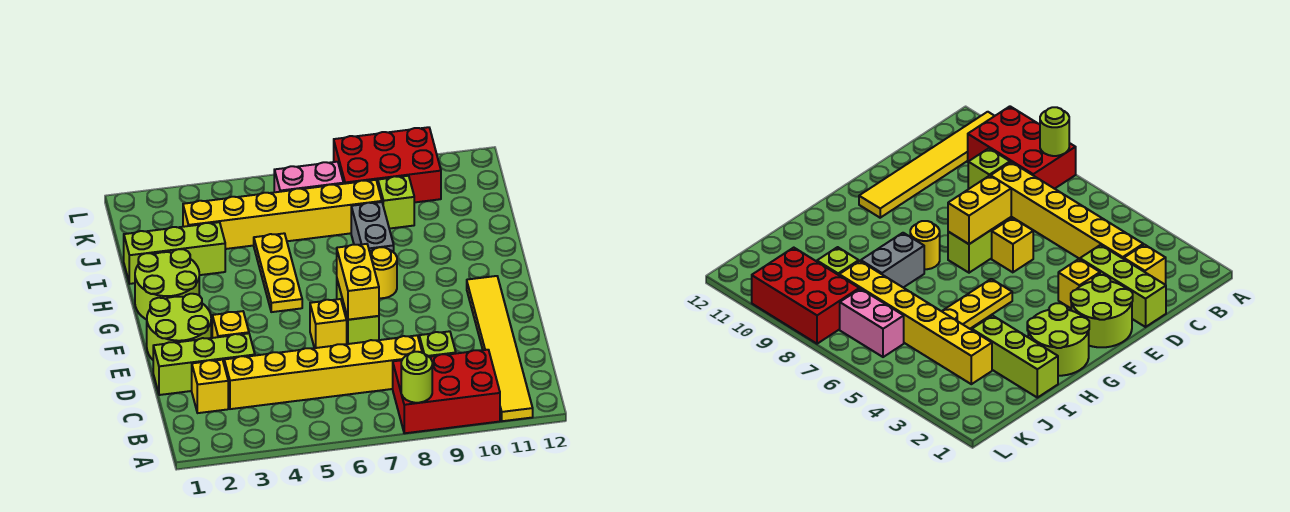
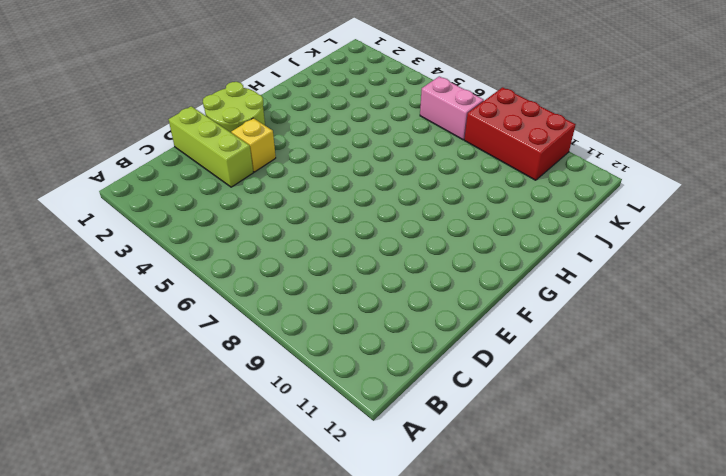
none -> red 2x3 brick [393,350,500,433]
none -> yellow 1x6 tile [467,276,533,421]
none -> yellow 1x1 brick [192,360,228,413]

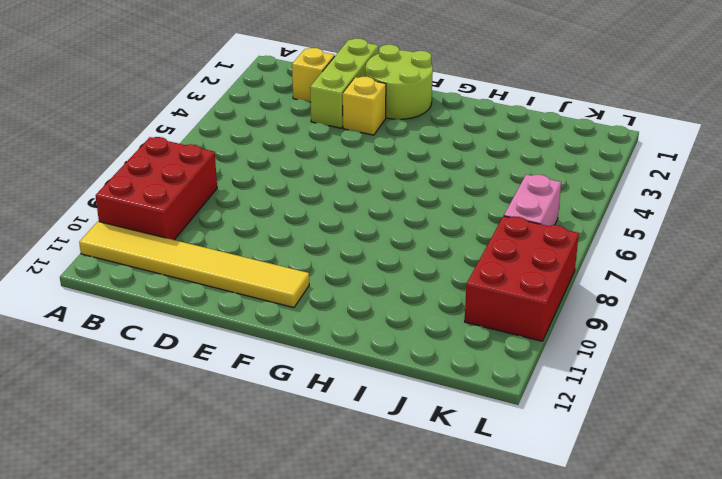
none -> yellow 1x6 brick [224,335,422,409]
none -> lime 1x1 brick [419,331,456,357]
none -> yellow 1x1 brick [310,299,347,348]

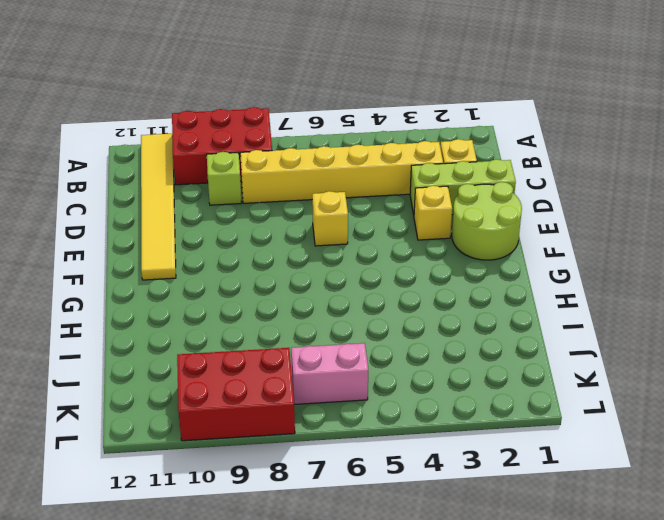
none -> lime 1x2 brick [337,280,379,344]
none -> lime 2x2 round brick [135,249,199,320]
none -> yellow 1x3 plate [254,233,302,312]

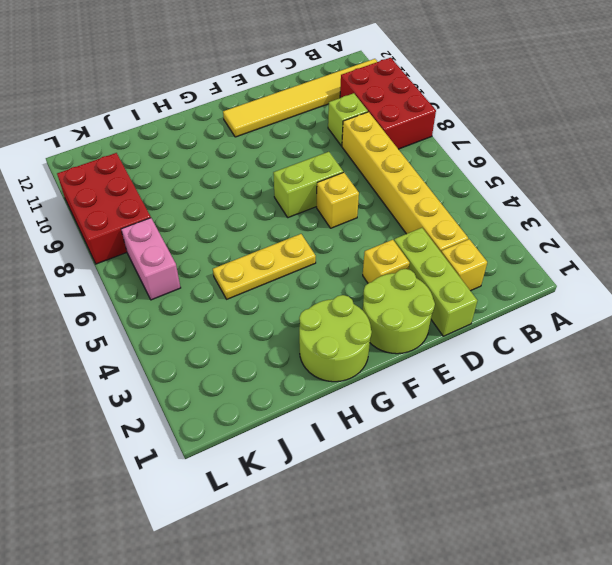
none -> yellow 1x1 round brick [370,247,397,298]
none -> grey 1x2 brick [351,202,394,252]
none -> lime 1x3 brick [124,222,225,284]

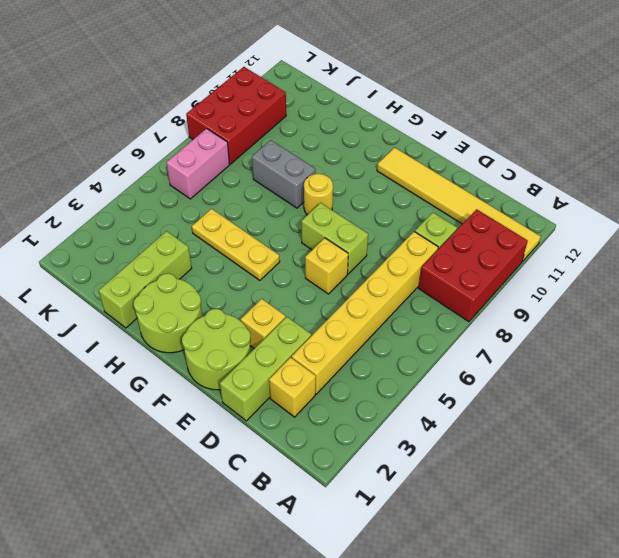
none -> yellow 1x6 brick [183,180,382,249]
none -> lime 1x1 brick [378,176,414,229]
none -> lime 1x1 round brick [401,352,432,403]

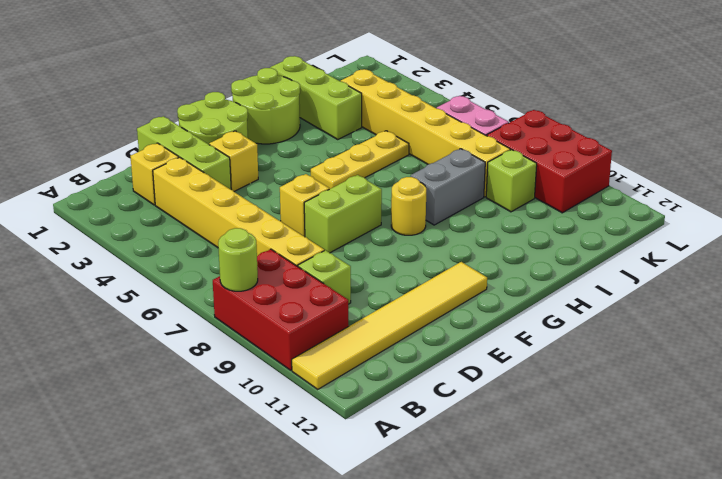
none -> yellow 1x2 brick [337,244,379,320]

